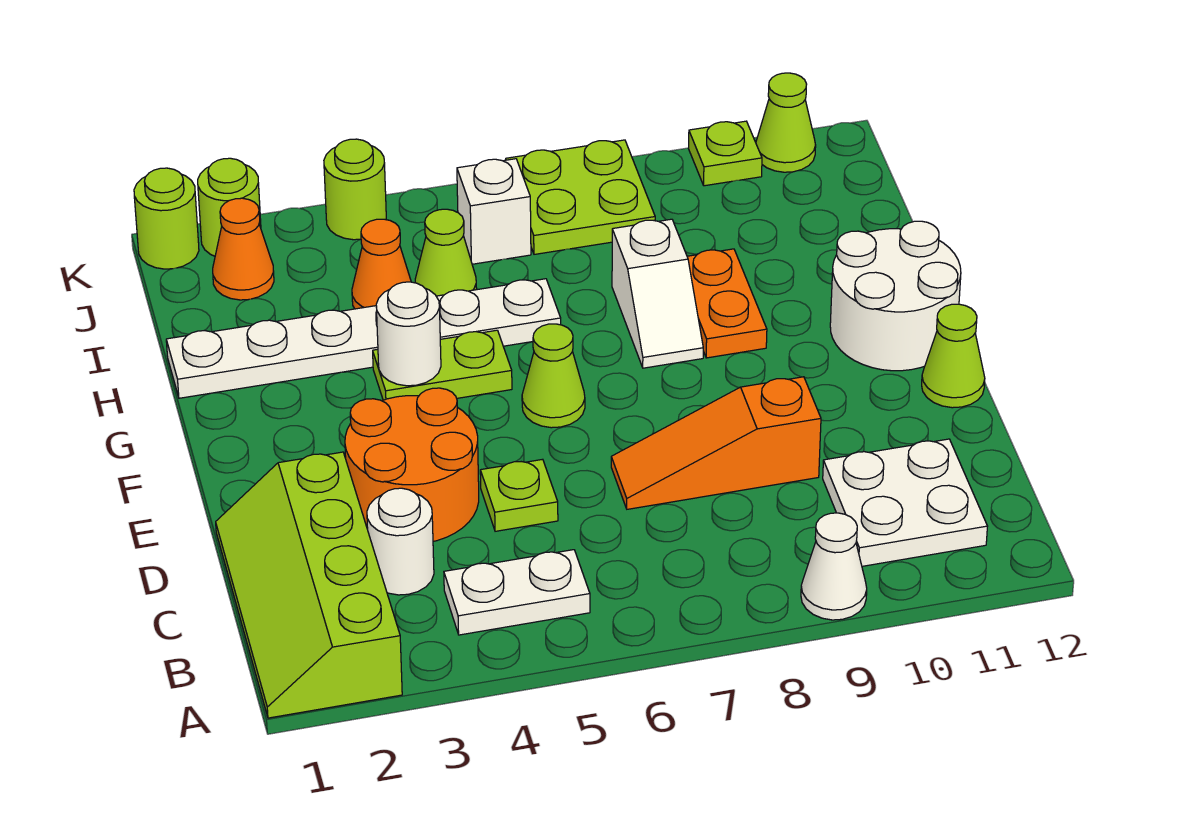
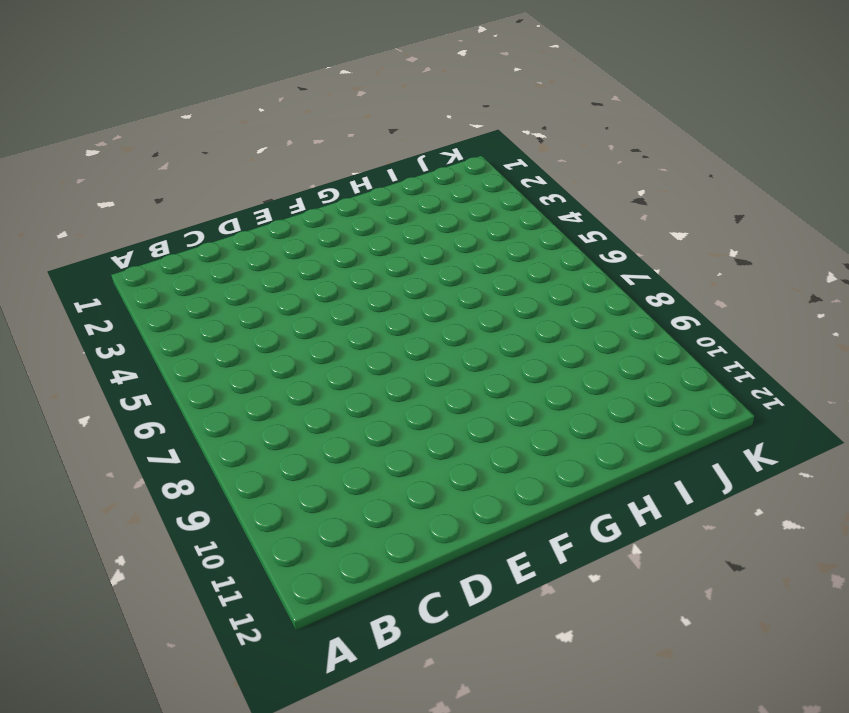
none -> lime 2x4 slope [216,452,402,718]
none -> white 1x1 cone [801,513,867,620]
none -> white 1x2 plate [444,550,590,635]

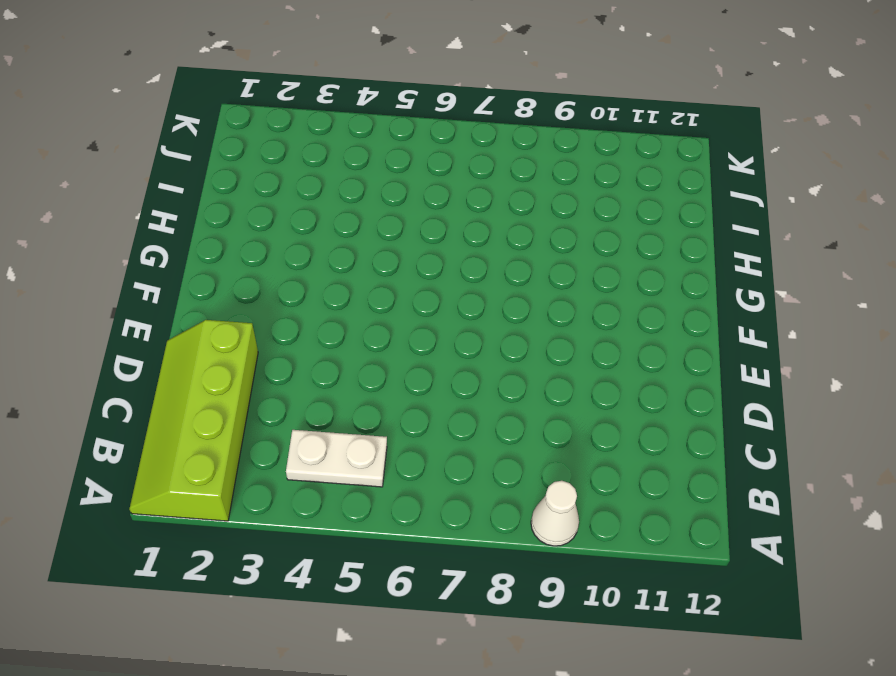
none -> white 2x2 plate [823,439,988,566]
none -> white 1x1 round brick [367,488,434,595]
none -> orange 2x2 round brick [345,388,479,541]

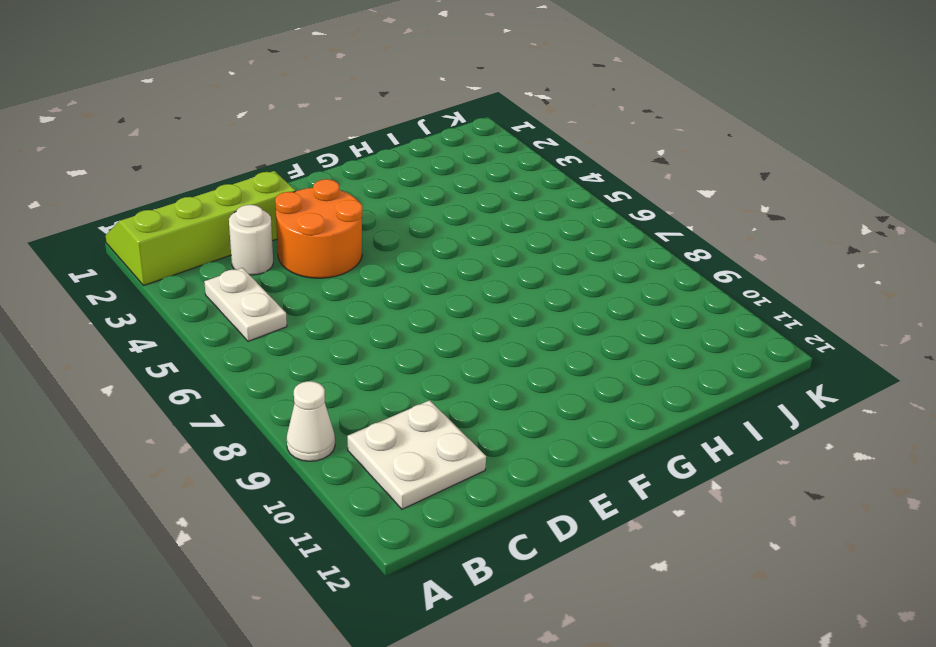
none -> lime 1x1 plate [480,459,558,531]
none -> orange 1x3 slope [611,377,821,509]
none -> lime 1x1 cone [922,304,985,408]

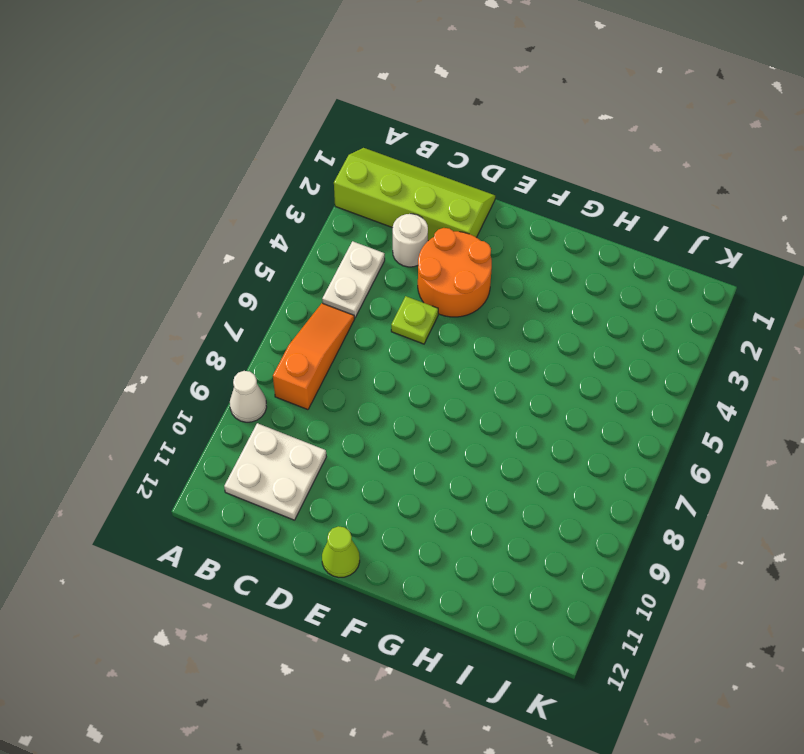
orange 1x3 slope [273,303,355,410] -> orange 1x3 slope moved to [611,377,821,509]
none -> lime 1x1 cone [522,324,585,428]
none -> white 2x2 round brick [830,221,961,371]
none -> lime 1x2 plate [373,330,512,400]

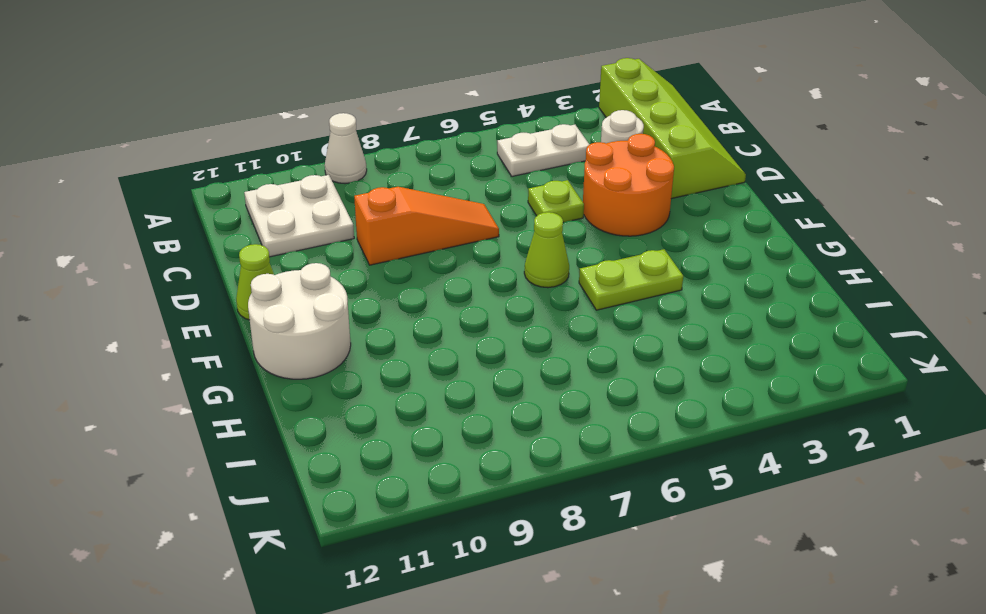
none -> white 1x2 slope [612,219,703,368]
none -> orange 1x2 plate [687,249,767,358]
none -> white 1x6 plate [166,279,561,398]

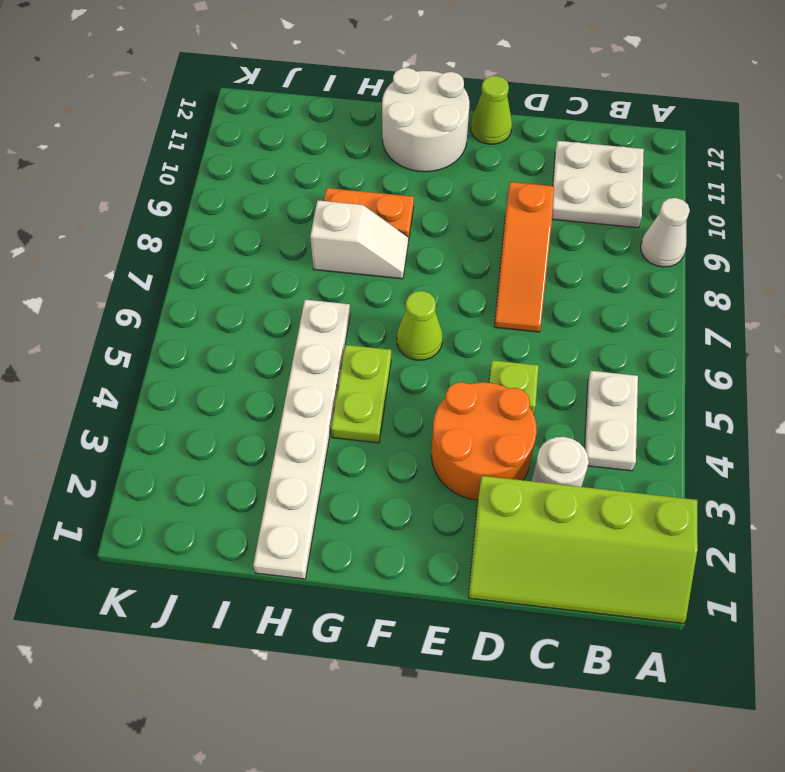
none -> orange 1x1 cone [352,219,411,309]
none -> lime 1x1 cone [415,209,477,296]
none -> orange 1x1 cone [213,198,274,300]

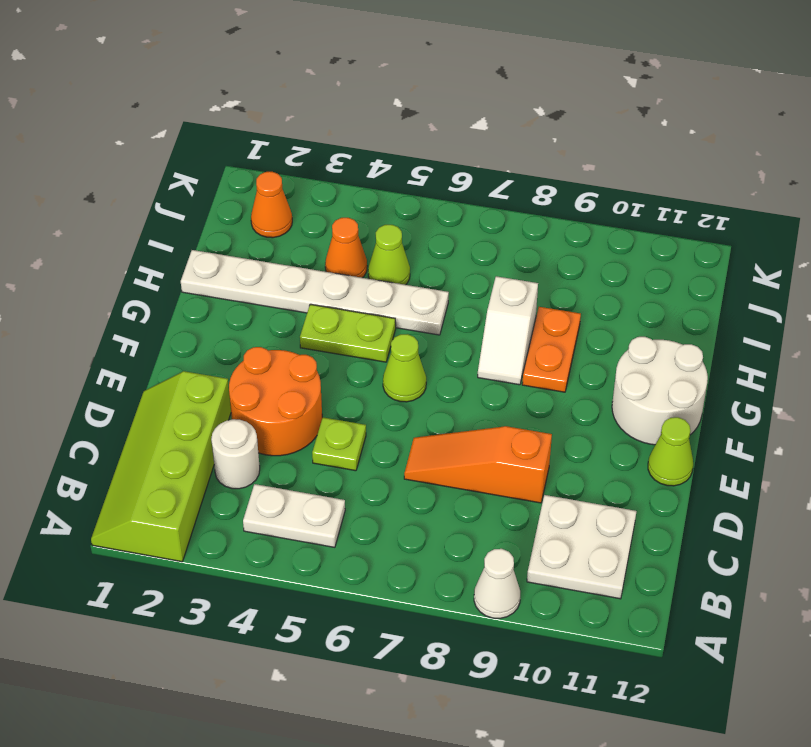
none -> white 1x1 brick [457,159,531,264]
none -> lime 2x2 plate [506,140,655,254]
none -> lime 1x1 round brick [134,168,199,269]

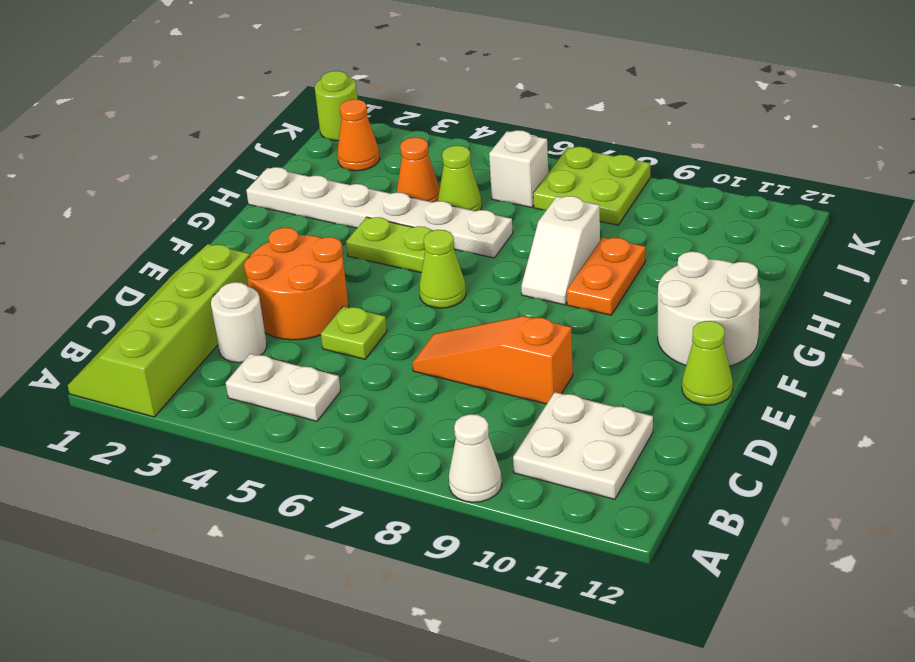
none -> lime 1x1 round brick [198,158,261,256]
none -> lime 1x1 round brick [324,139,386,240]
none -> lime 1x1 plate [689,121,762,186]

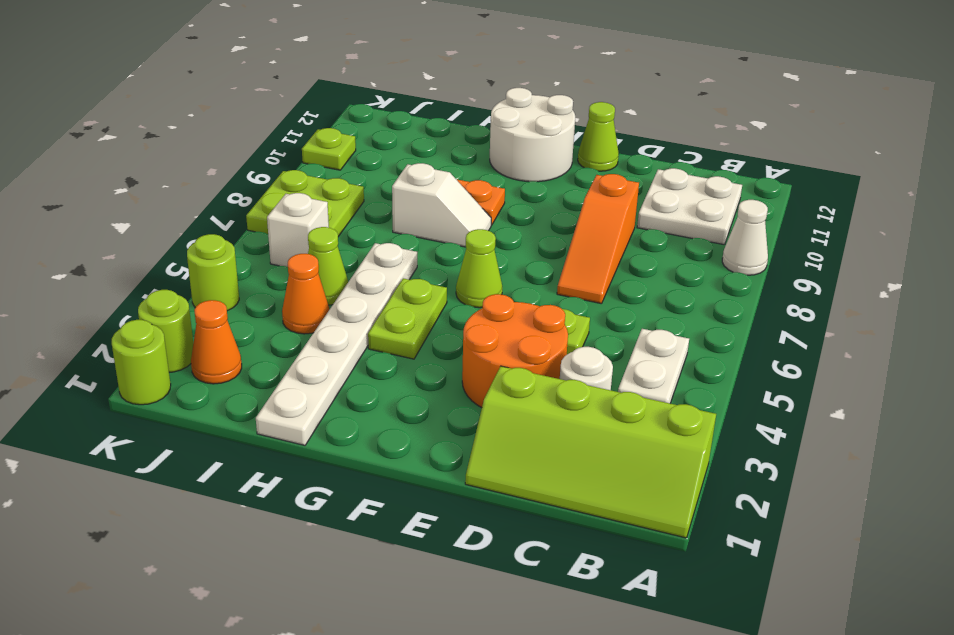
none -> lime 1x1 cone [756,73,816,172]
none -> white 1x1 round brick [376,282,441,386]

